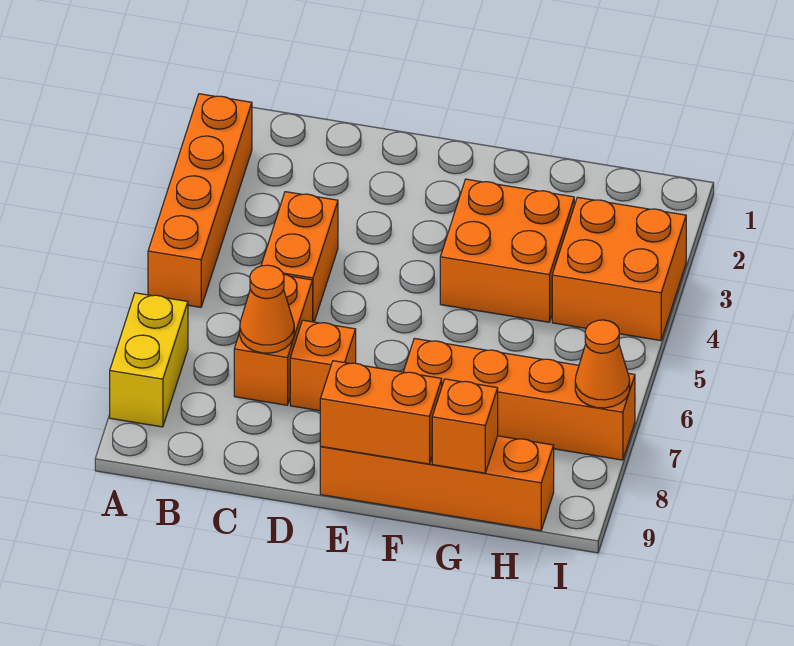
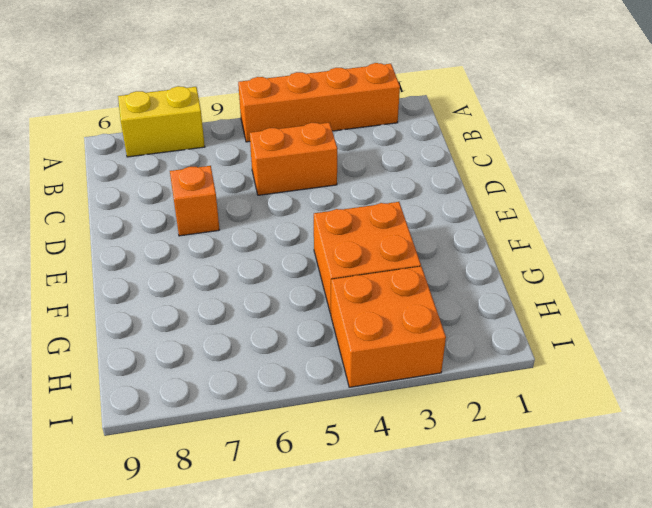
none -> orange 1x2 brick [234,274,313,405]
none -> orange 1x4 brick [320,436,554,531]
none -> orange 1x4 brick [404,338,635,460]

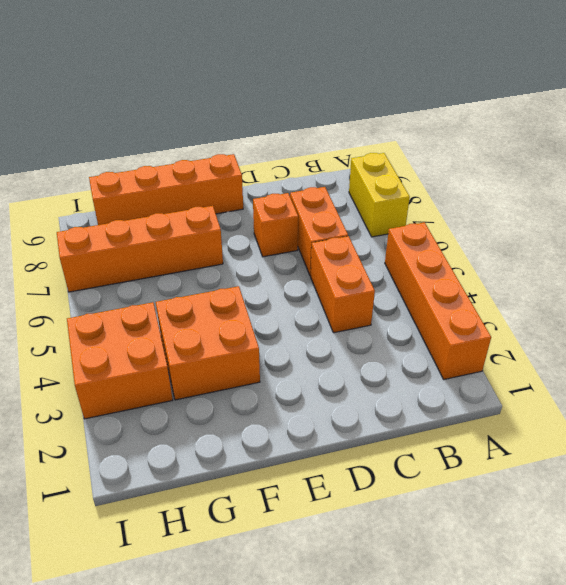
none -> orange 1x1 cone [240,265,294,353]
none -> orange 1x2 brick [320,361,442,464]
none -> orange 1x1 brick [432,379,498,473]

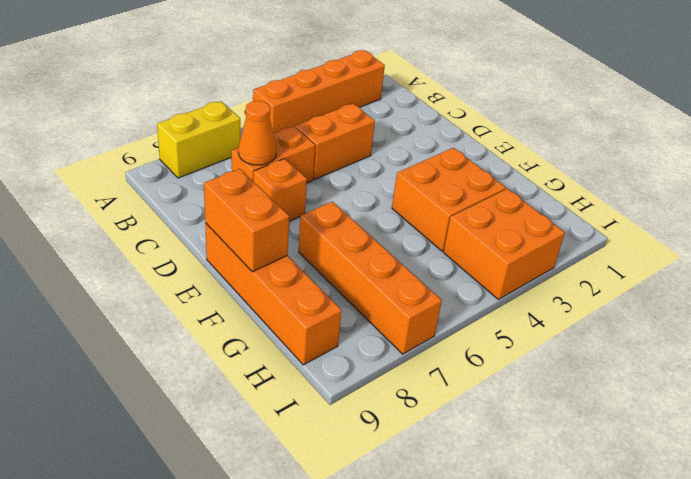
none -> orange 1x1 brick [432,379,498,473]
none -> orange 1x1 cone [575,320,630,408]

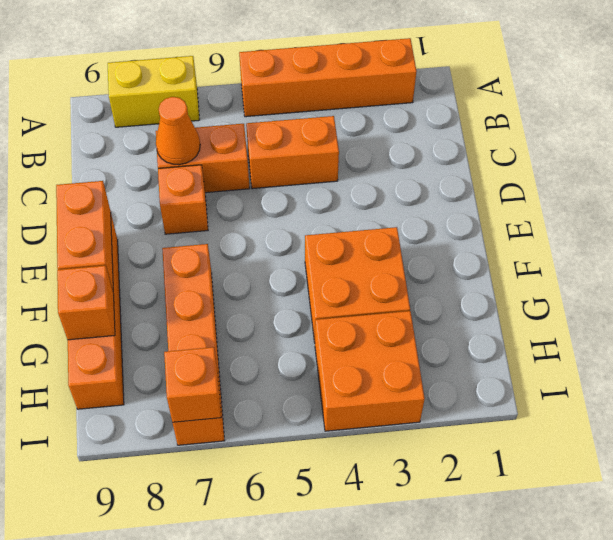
orange 1x1 brick [164,347,221,422] -> orange 1x1 cone [575,320,630,408]

